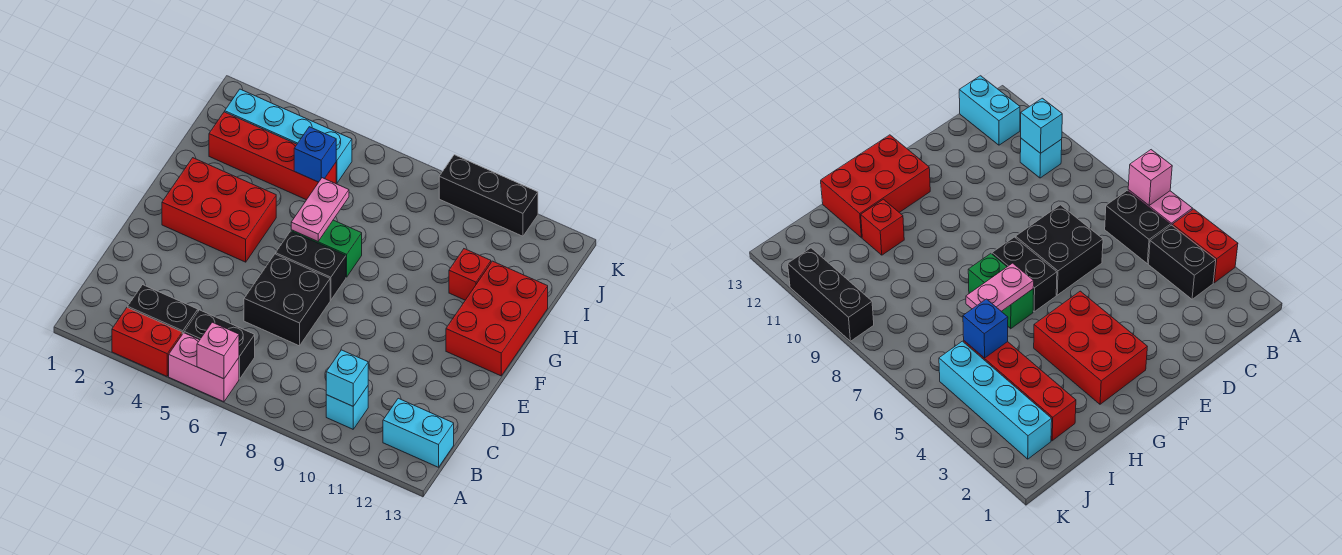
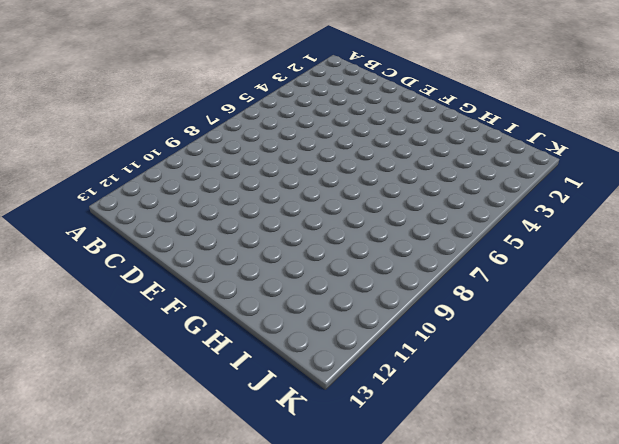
none -> red 1x2 brick [112,308,182,376]
none -> pink 1x2 brick [169,333,239,402]
none -> black 1x2 brick [128,285,198,334]

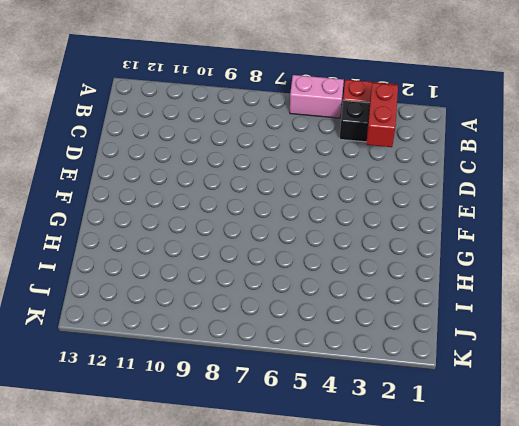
red 1x2 brick [366,83,398,147] -> none
none -> black 1x2 brick [184,310,255,379]
none -> cyan 1x1 brick [326,386,368,429]
none -> cyan 1x2 brick [383,398,454,467]

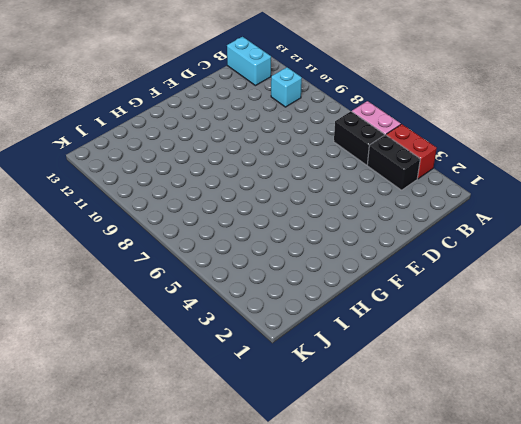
none -> black 2x2 brick [244,254,330,346]
none -> red 2x3 brick [162,158,276,262]
none -> black 1x2 brick [276,231,346,300]

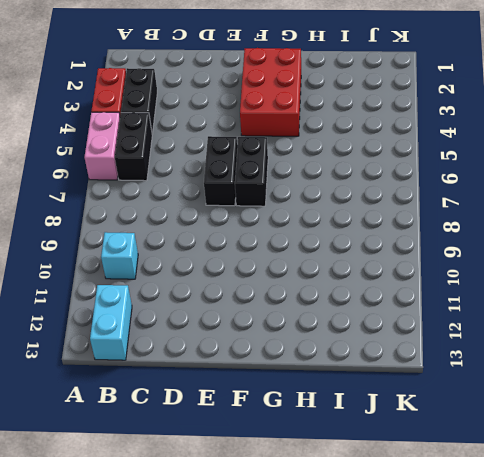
black 1x2 brick [204,136,237,206] -> black 2x2 brick [244,254,330,346]
none -> red 2x3 brick [446,261,548,376]
none -> green 1x2 brick [291,220,362,277]
none -> red 1x1 brick [449,249,491,300]

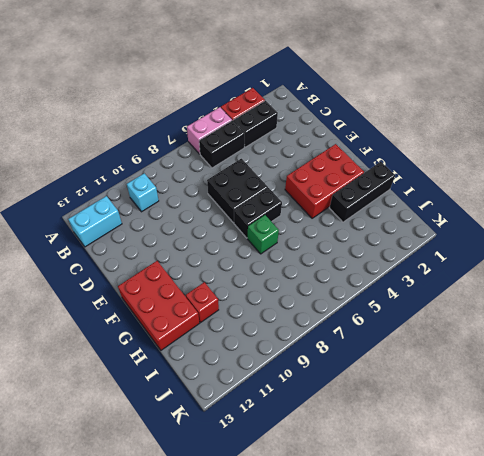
green 1x1 brick [247,215,279,254] -> green 1x2 brick [291,220,362,277]
black 1x3 brick [329,162,395,222] -> black 1x3 brick moved to [439,155,538,236]
none -> red 1x4 brick [209,112,336,200]
none -> cyan 1x4 brick [225,89,352,183]
none -> pink 1x1 brick [197,322,239,379]

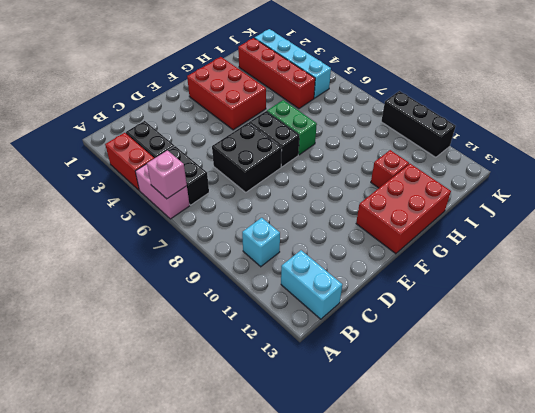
none -> cyan 1x1 brick [326,350,368,406]
none -> pink 1x2 plate [291,178,349,241]
none -> blue 1x1 brick [294,127,336,182]

